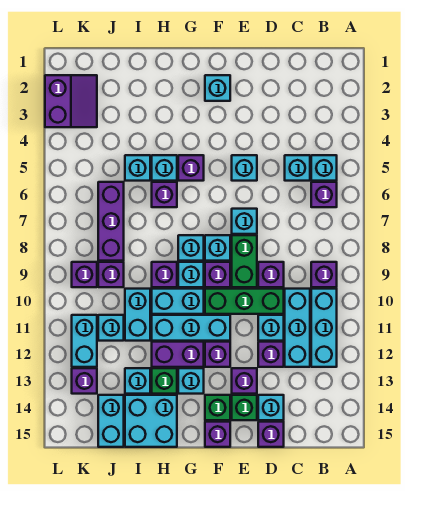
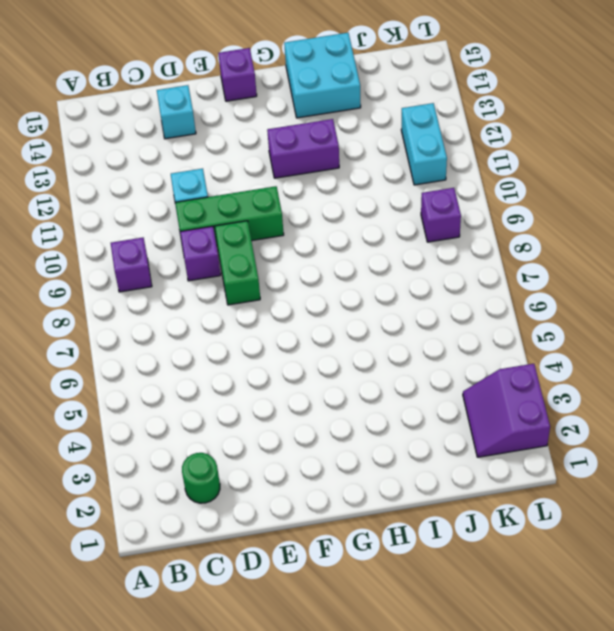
green 1x1 round brick [182,453,220,503] -> none
none -> cyan 1x1 brick [311,155,337,181]
none -> purple 1x1 brick [311,182,337,207]
none -> cyan 1x3 brick [311,289,337,367]
none -> cyan 1x1 brick [285,155,310,181]

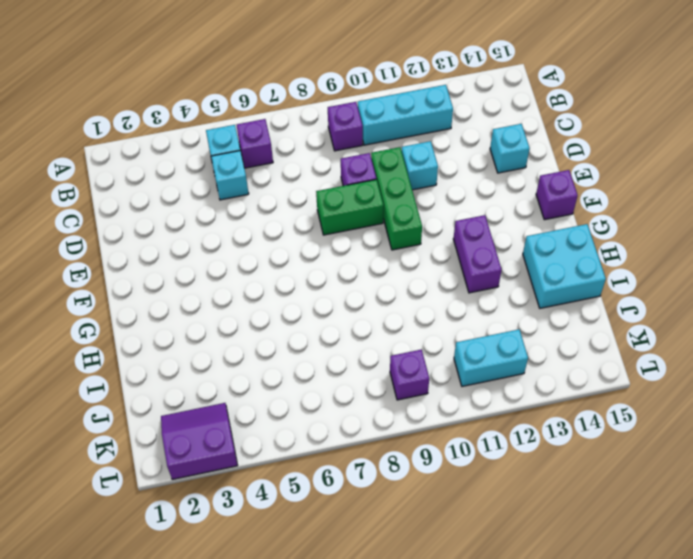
none -> cyan 1x3 brick [285,289,310,367]
none -> purple 1x1 brick [258,342,284,367]
none -> purple 1x1 brick [258,422,284,447]
none -> cyan 1x1 brick [232,155,257,181]

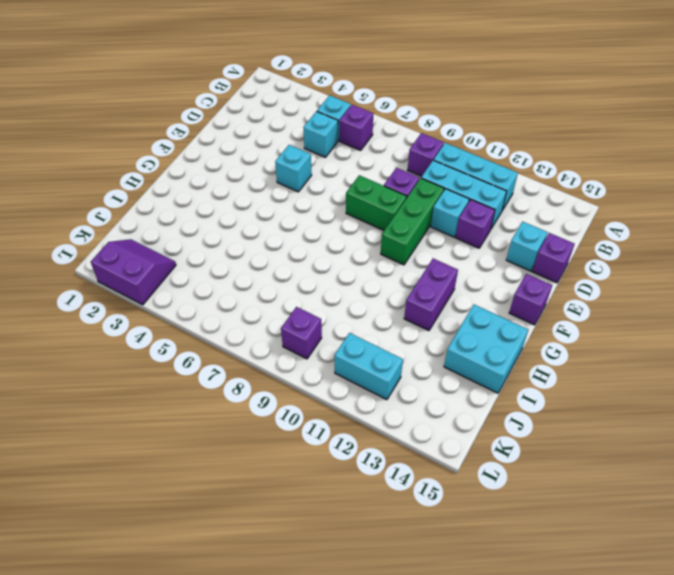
none -> cyan 1x1 brick [232,209,257,234]
none -> purple 1x1 brick [232,368,257,394]
none -> green 1x1 brick [232,395,257,420]
none -> cyan 1x1 brick [205,75,230,101]

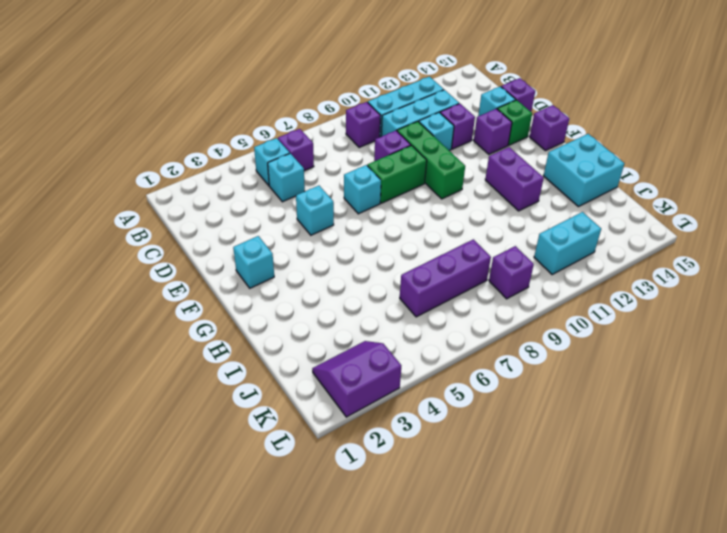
none -> cyan 1x1 brick [205,235,230,261]
none -> purple 1x1 brick [205,262,230,287]
none -> cyan 1x3 brick [152,315,230,341]
none -> purple 1x1 brick [205,342,230,367]

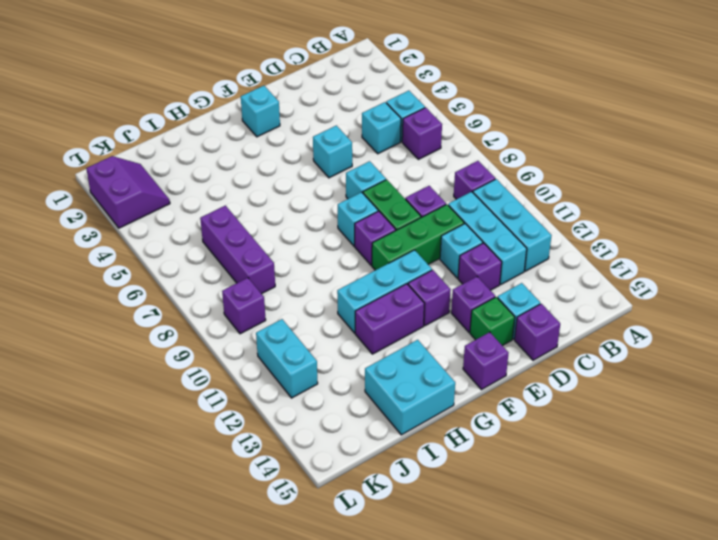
none -> green 1x1 brick [205,395,230,420]
none -> purple 1x1 brick [178,155,204,181]
none -> cyan 1x1 brick [178,235,204,261]
none -> cyan 1x1 brick [178,262,204,287]

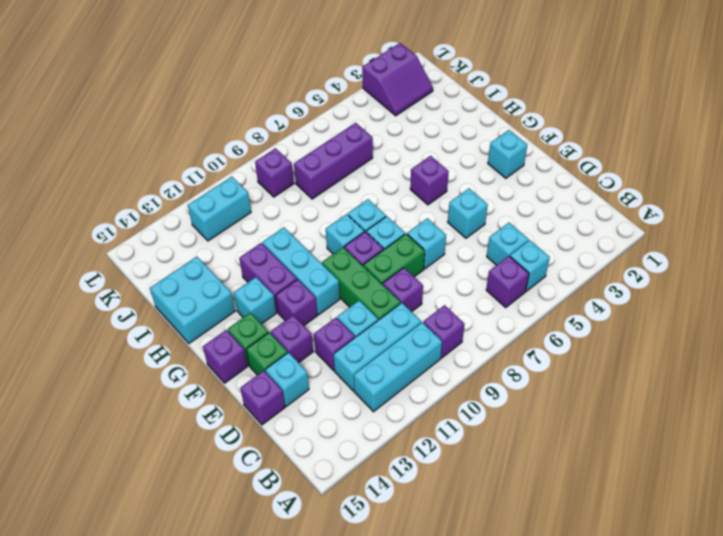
none -> cyan 1x2 brick [152,289,204,314]
none -> cyan 1x1 brick [152,155,177,181]
none -> purple 1x1 brick [152,182,177,207]
none -> purple 1x1 brick [152,262,177,287]

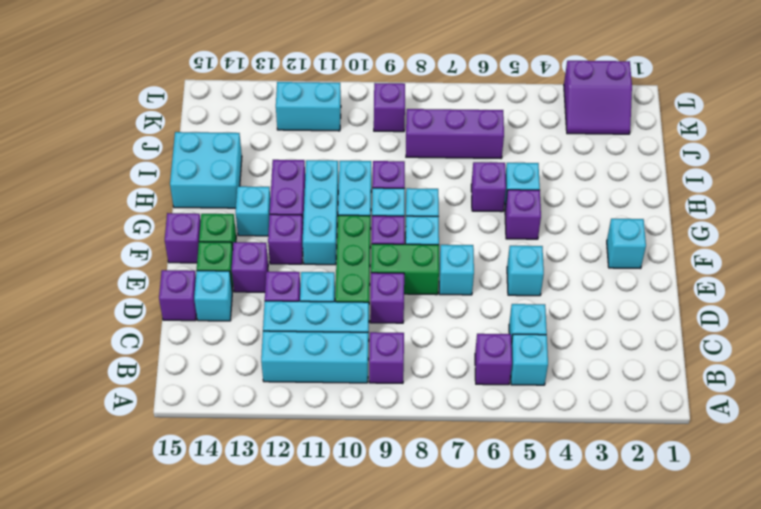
none -> green 1x1 brick [152,368,177,394]
none -> cyan 1x1 brick [125,155,150,181]
none -> cyan 1x2 brick [125,289,150,341]
none -> cyan 1x1 brick [125,368,150,394]

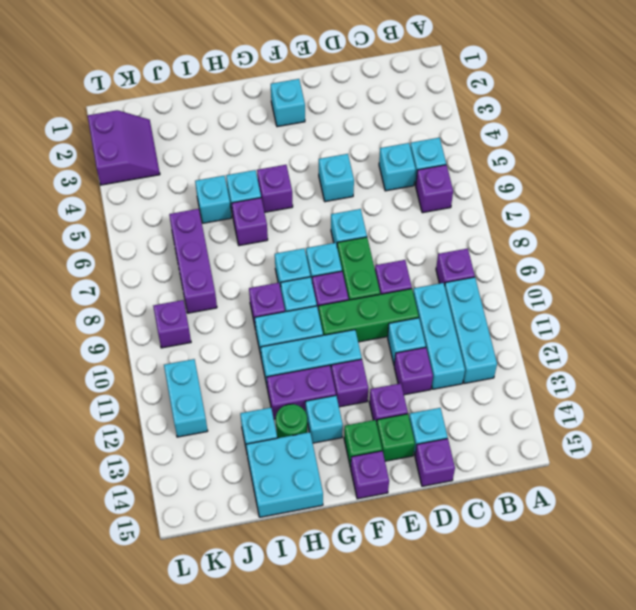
green 1x1 round brick [276,404,307,438] -> green 1x1 brick [152,368,177,394]
none -> cyan 1x2 brick [125,289,150,341]
none -> purple 1x1 brick [98,262,124,287]
none -> cyan 1x1 brick [98,315,124,341]
none -> cyan 1x2 brick [98,395,124,447]

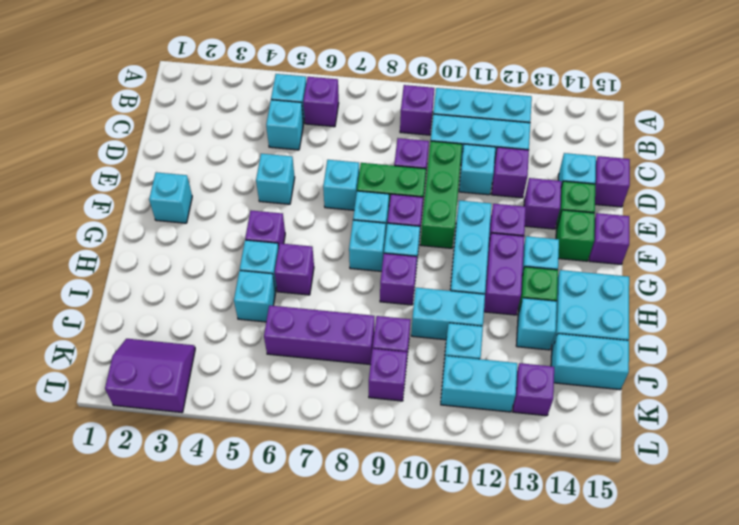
none -> cyan 1x2 brick [152,289,204,314]

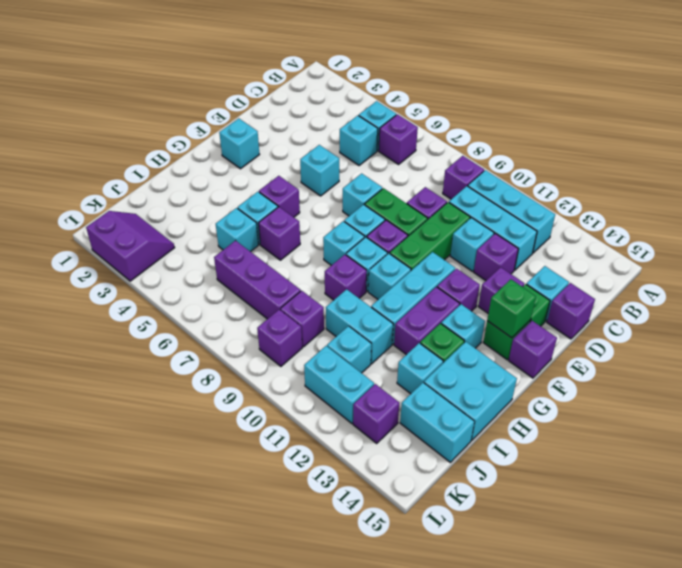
green 1x1 brick [487,279,536,338] -> none
cyan 1x1 brick [368,253,411,299] -> cyan 1x2 brick [152,289,204,314]

